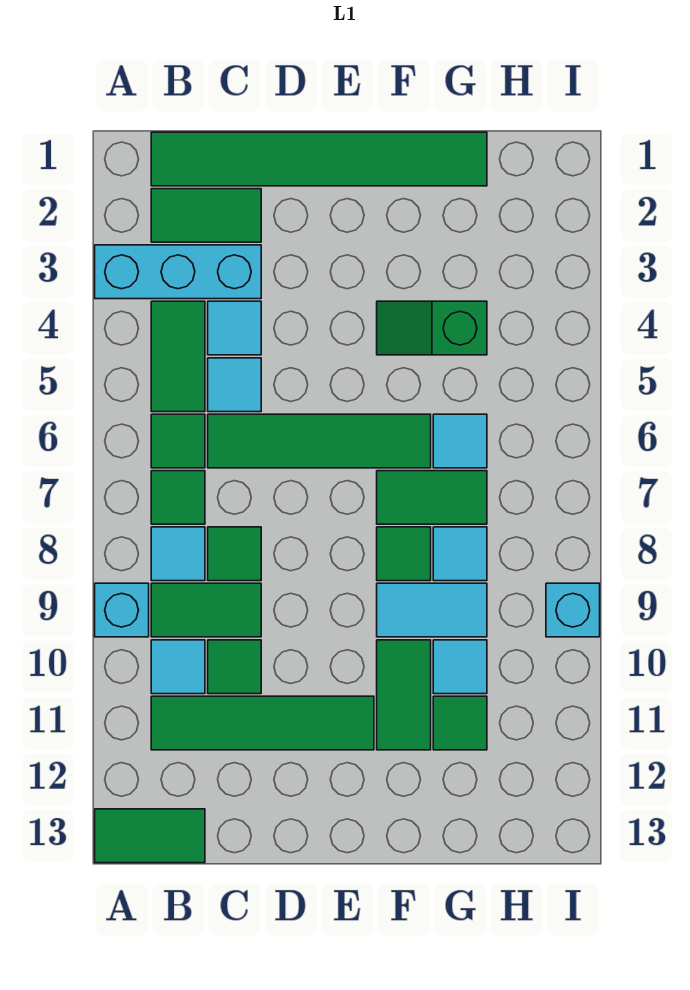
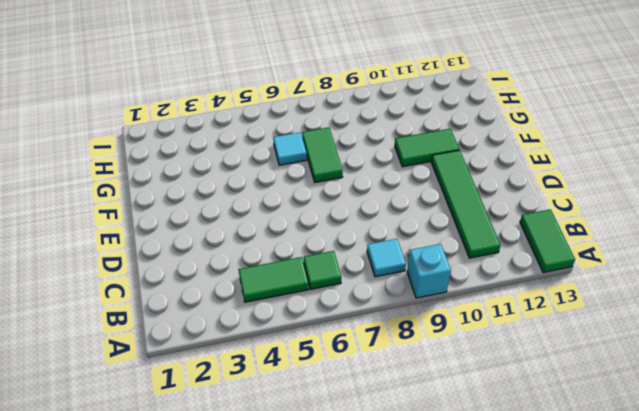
none -> cyan 1x3 brick [95,245,261,299]
none -> green 1x6 tile [151,132,487,186]
none -> green 1x2 tile [151,189,261,242]

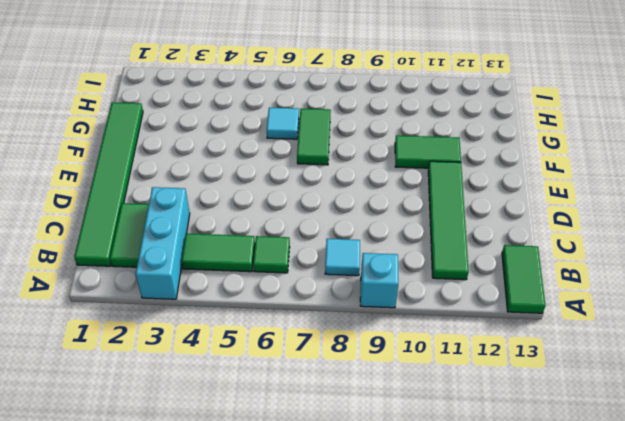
none -> green 1x1 tile [151,471,205,524]
none -> green 1x2 tile [151,583,261,637]
none -> cyan 1x1 tile [151,640,205,694]

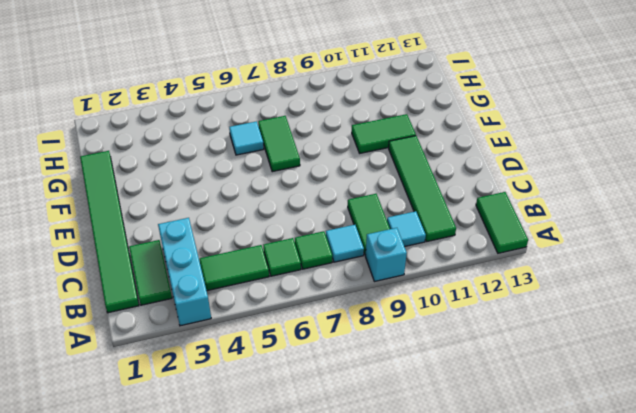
none -> cyan 1x1 tile [208,301,261,355]
none -> cyan 1x1 tile [208,358,261,412]
none -> green 1x4 tile [208,414,431,468]

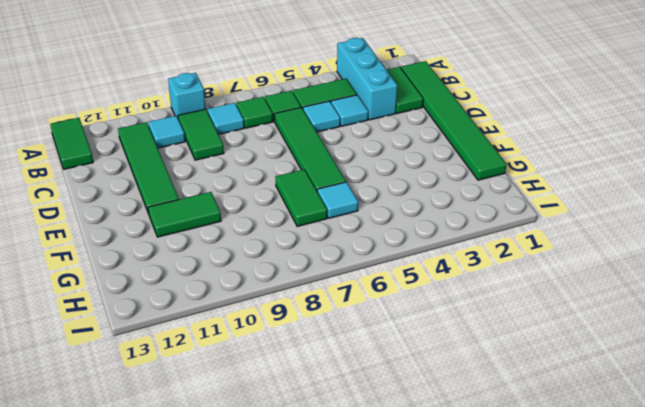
none -> green 1x1 tile [208,527,261,581]
none -> green 1x1 tile [208,640,261,694]
none -> green 1x2 slope [377,301,487,355]

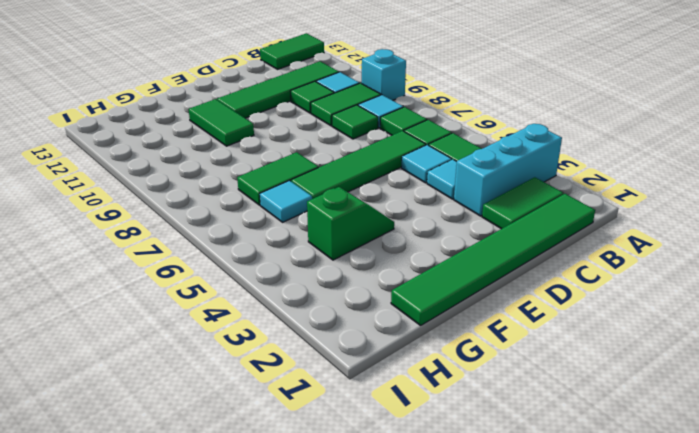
none -> green 1x1 tile [377,527,431,581]
none -> cyan 1x2 tile [377,583,487,637]
none -> cyan 1x1 tile [433,527,487,581]

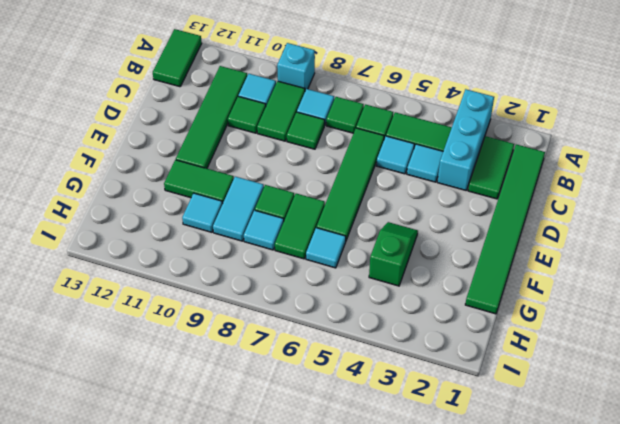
none -> green 1x1 tile [433,696,487,750]
none -> cyan 1x1 brick [546,583,600,637]

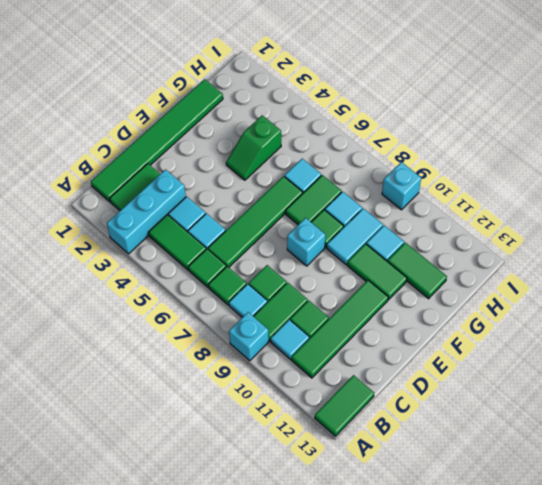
cyan 1x1 brick [287,218,325,266] -> none
green 1x2 tile [387,243,447,299] -> green 1x1 tile [433,696,487,750]

